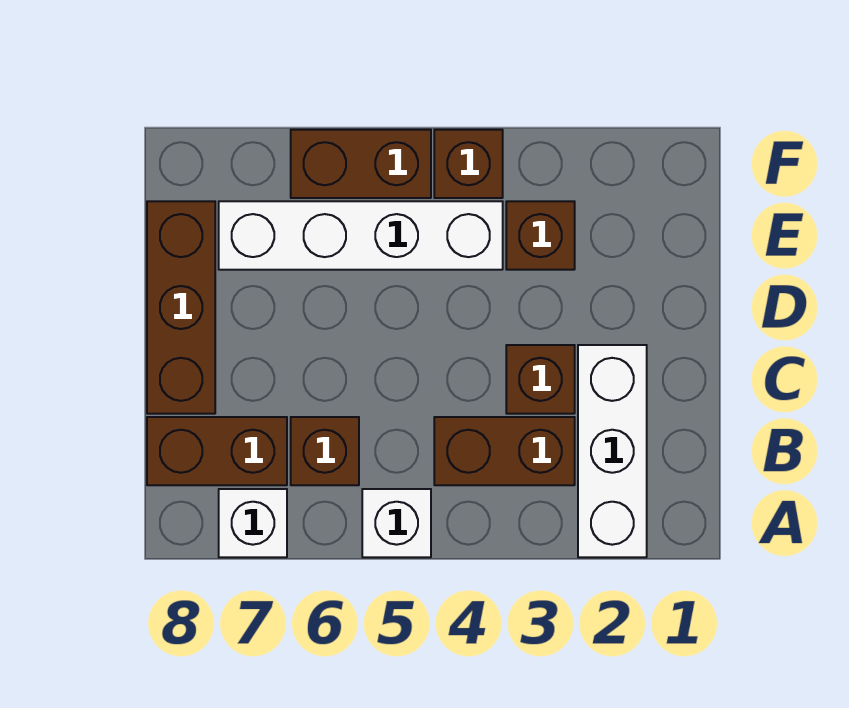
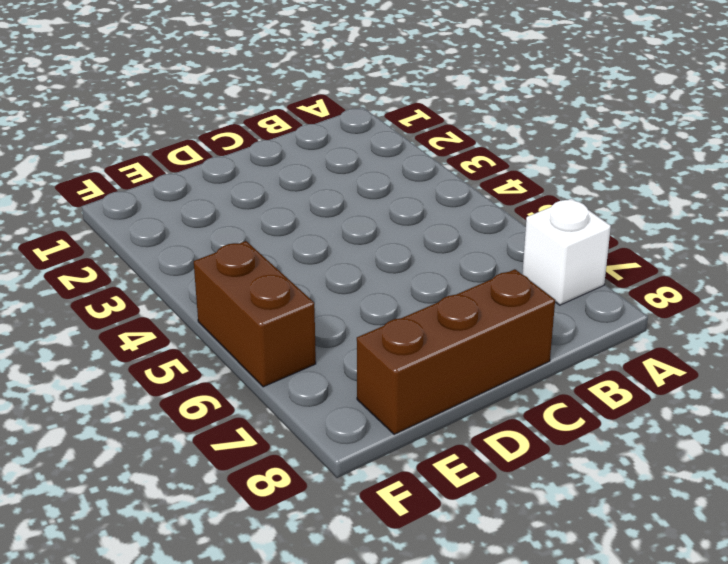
none -> white 1x3 brick [578,345,647,557]
none -> white 1x1 brick [362,489,431,557]
none -> brown 1x2 brick [434,417,575,485]

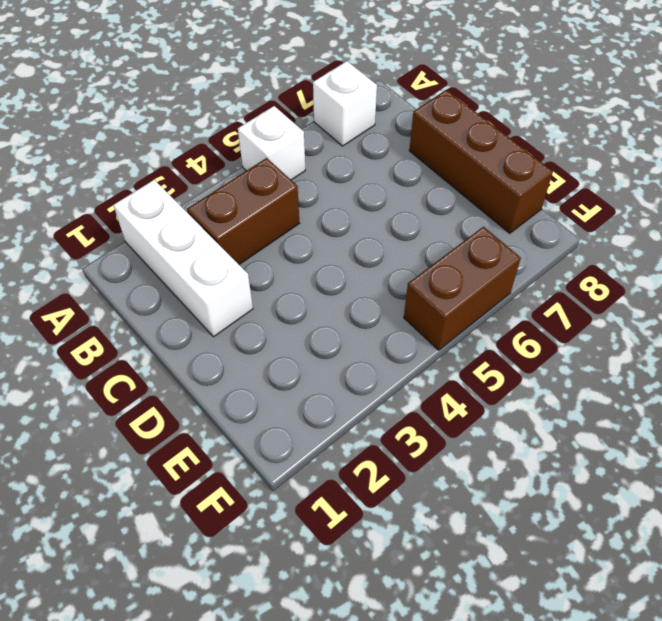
none -> brown 1x1 brick [291,417,359,485]
none -> brown 1x2 brick [147,417,287,485]
none -> brown 1x1 brick [506,345,575,414]

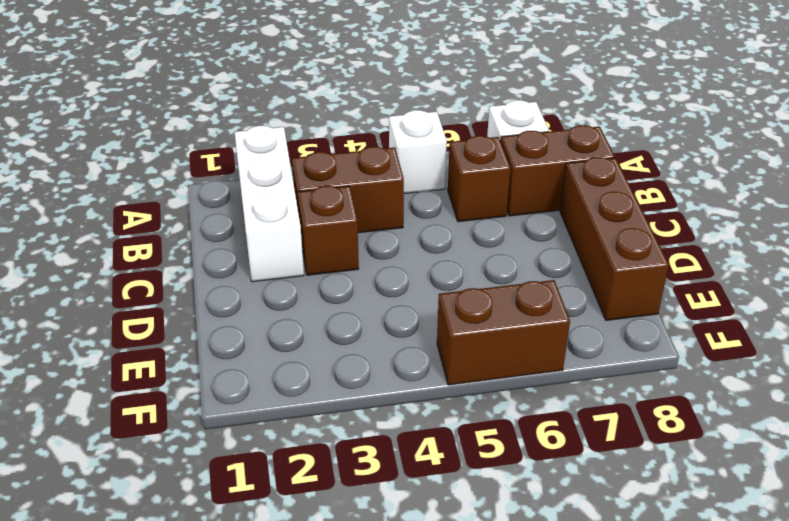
none -> brown 1x1 brick [506,201,575,270]
none -> white 1x4 brick [219,201,503,270]
none -> brown 1x1 brick [434,130,503,198]

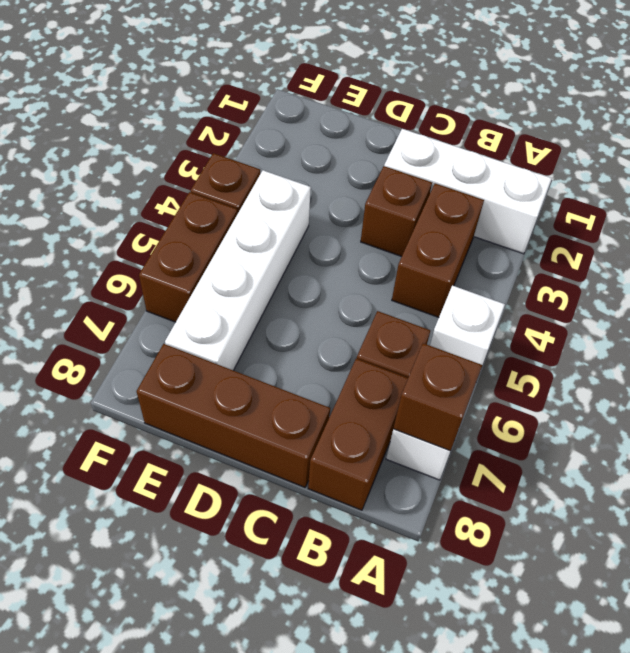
brown 1x1 brick [393,343,482,451] -> brown 1x1 brick moved to [506,201,575,270]

